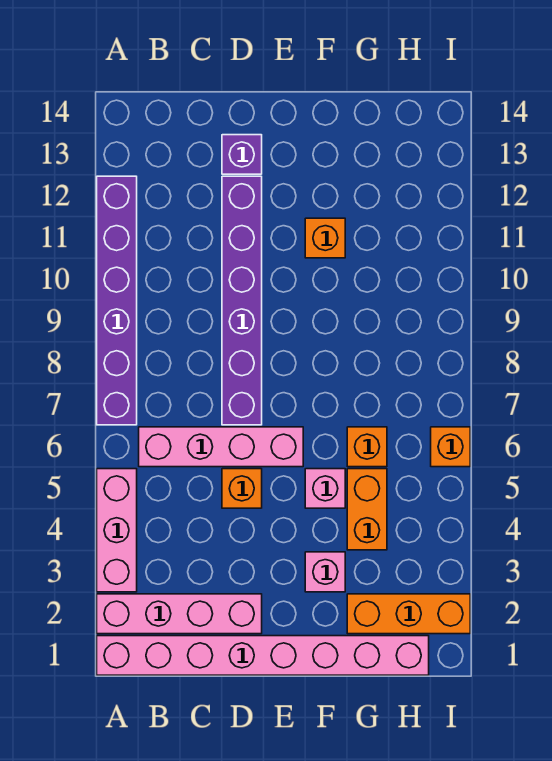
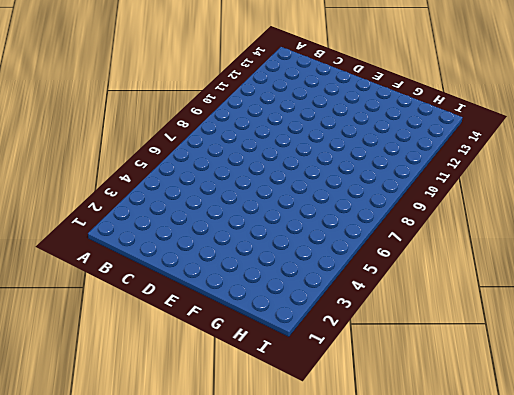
none -> pink 1x8 brick [97,636,429,675]
none -> pink 1x4 brick [97,594,262,634]
none -> pink 1x3 brick [97,469,137,592]

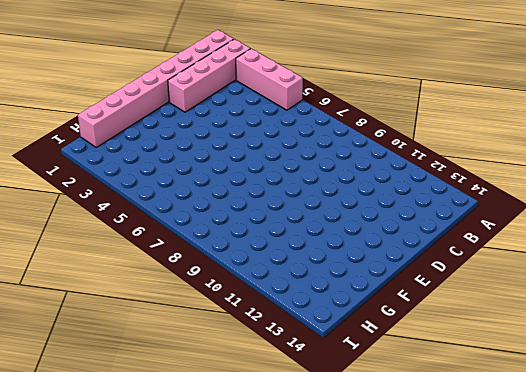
none -> purple 1x6 brick [97,176,137,425]
none -> pink 1x4 brick [139,427,303,467]
none -> orange 1x1 brick [222,469,262,508]

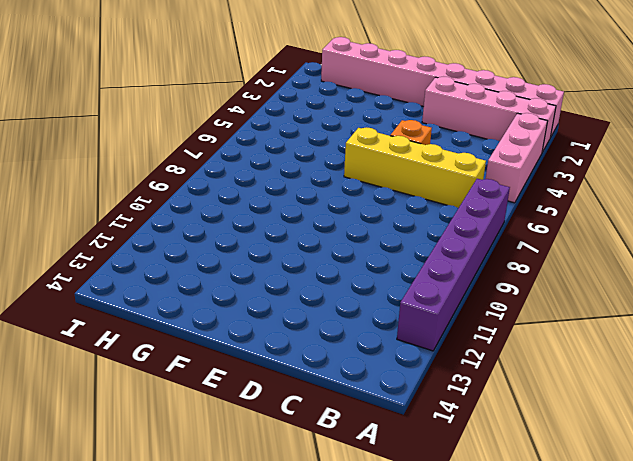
yellow 1x4 brick [344,127,486,208] -> pink 1x4 brick [139,427,303,467]
none -> purple 1x6 brick [222,176,262,425]
none -> purple 1x1 brick [222,135,262,174]
none -> pink 1x1 brick [305,552,345,592]

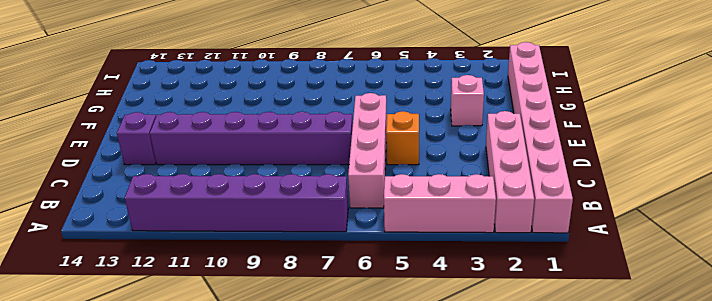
none -> pink 1x1 brick [305,469,345,508]
none -> orange 1x1 brick [305,218,345,258]
none -> orange 1x3 brick [347,594,470,634]

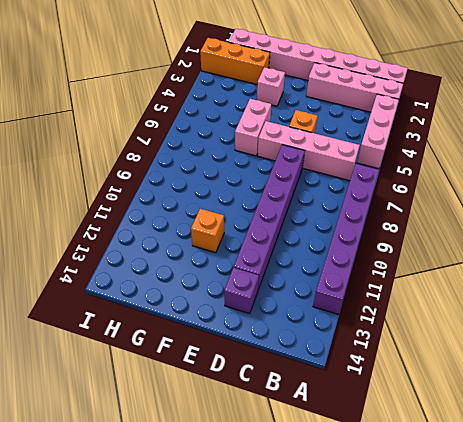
pink 1x2 brick [235,99,271,156] -> pink 1x1 brick [305,469,345,508]
none -> orange 1x2 brick [347,469,387,550]
none -> orange 1x1 brick [347,427,387,467]
none -> orange 1x1 brick [431,427,470,467]

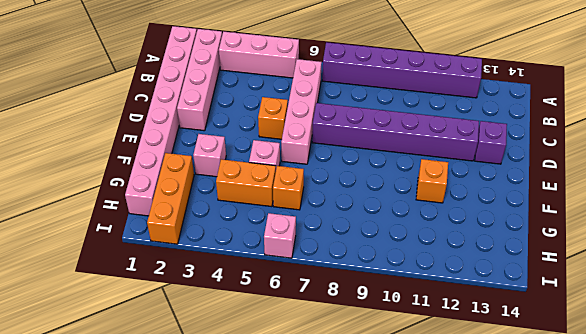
pink 1x1 brick [264,213,296,258] -> orange 1x1 brick [431,427,470,467]

